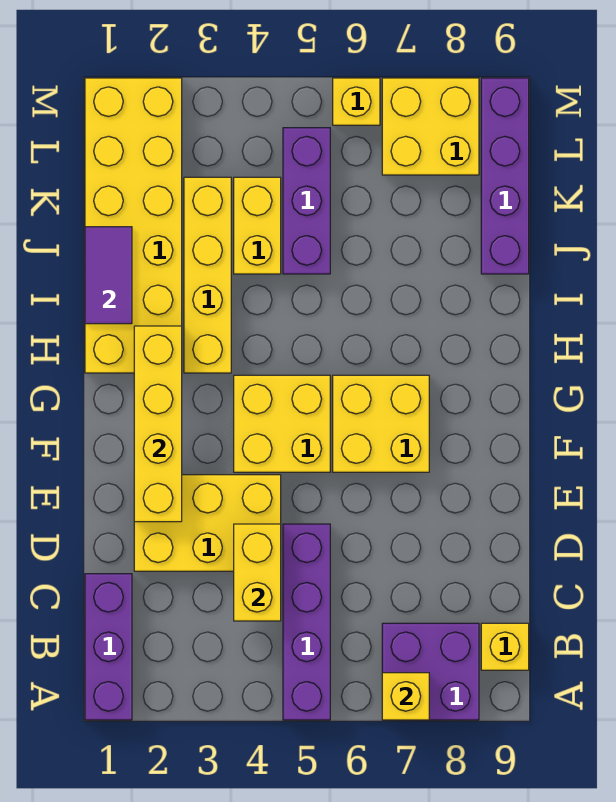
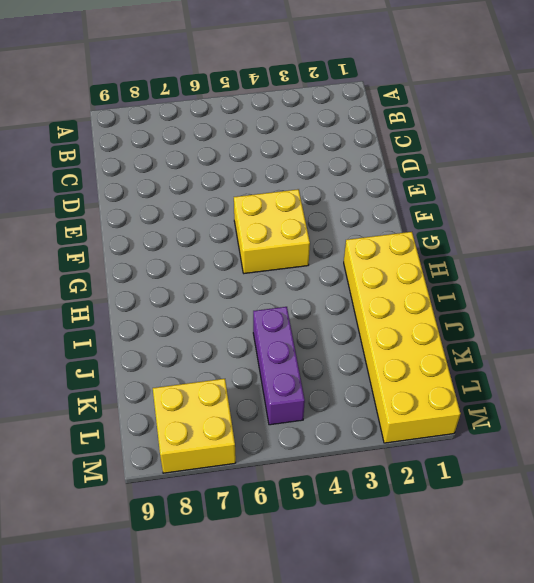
none -> purple 1x3 brick [85,574,132,720]
none -> purple 1x4 brick [283,524,330,720]
none -> purple 2x2 brick [382,623,479,720]

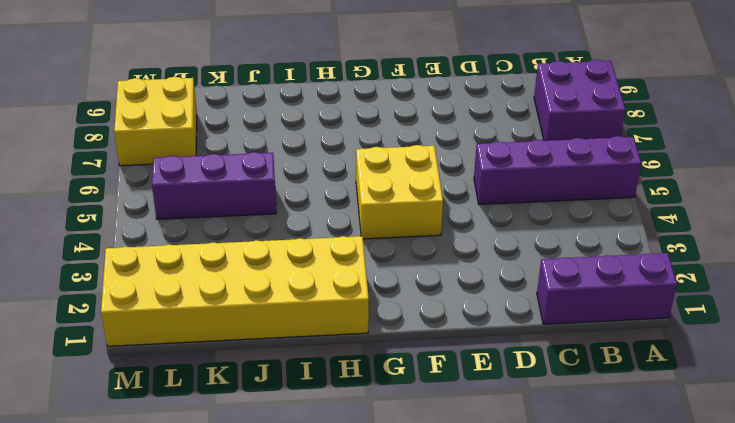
none -> yellow 1x1 brick [481,623,529,670]
none -> yellow 2x3 brick [134,475,281,571]
none -> yellow 2x2 brick [333,375,429,472]

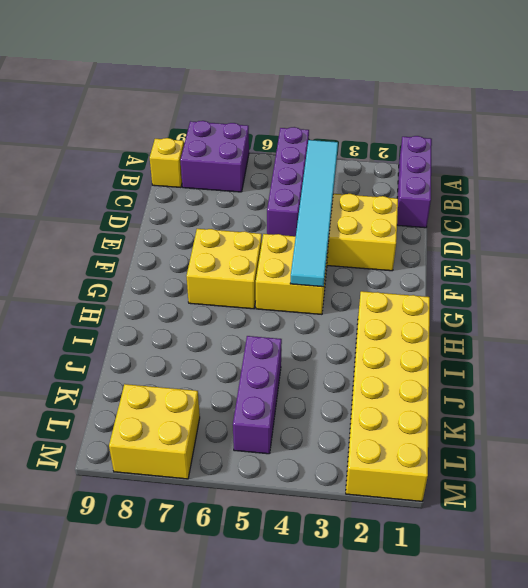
cyan 1x6 tile [290,140,338,287] -> yellow 1x2 brick [234,524,281,621]
none -> yellow 1x4 brick [184,177,231,373]
none -> yellow 1x2 brick [234,177,281,274]
none -> purple 1x4 brick [481,78,529,274]

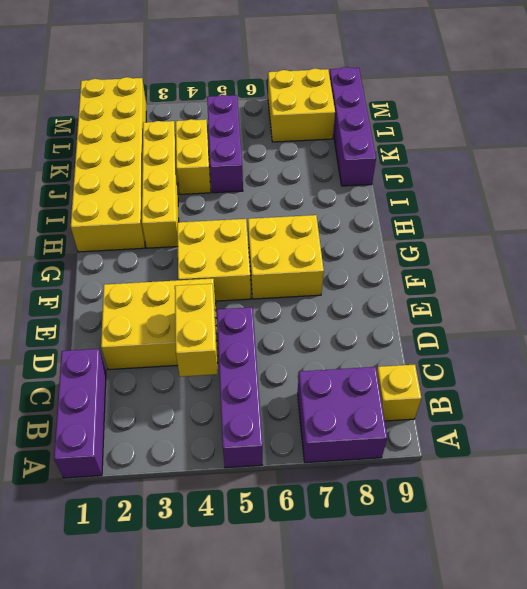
none -> yellow 1x1 brick [333,78,380,125]
none -> yellow 1x1 brick [382,673,429,720]
none -> yellow 1x4 brick [134,326,182,522]

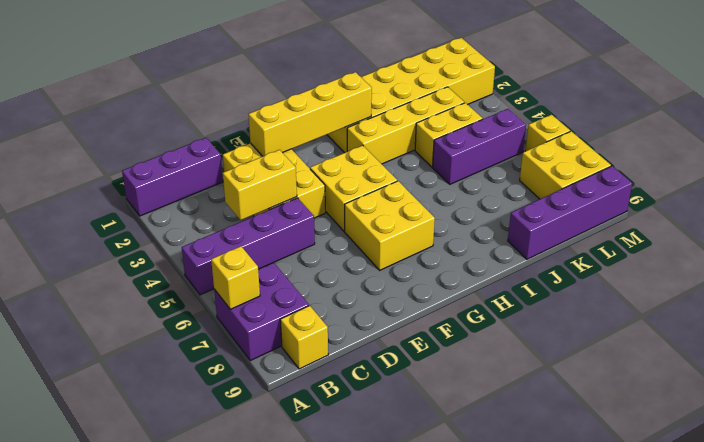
none -> purple 1x2 tile [85,227,132,324]

